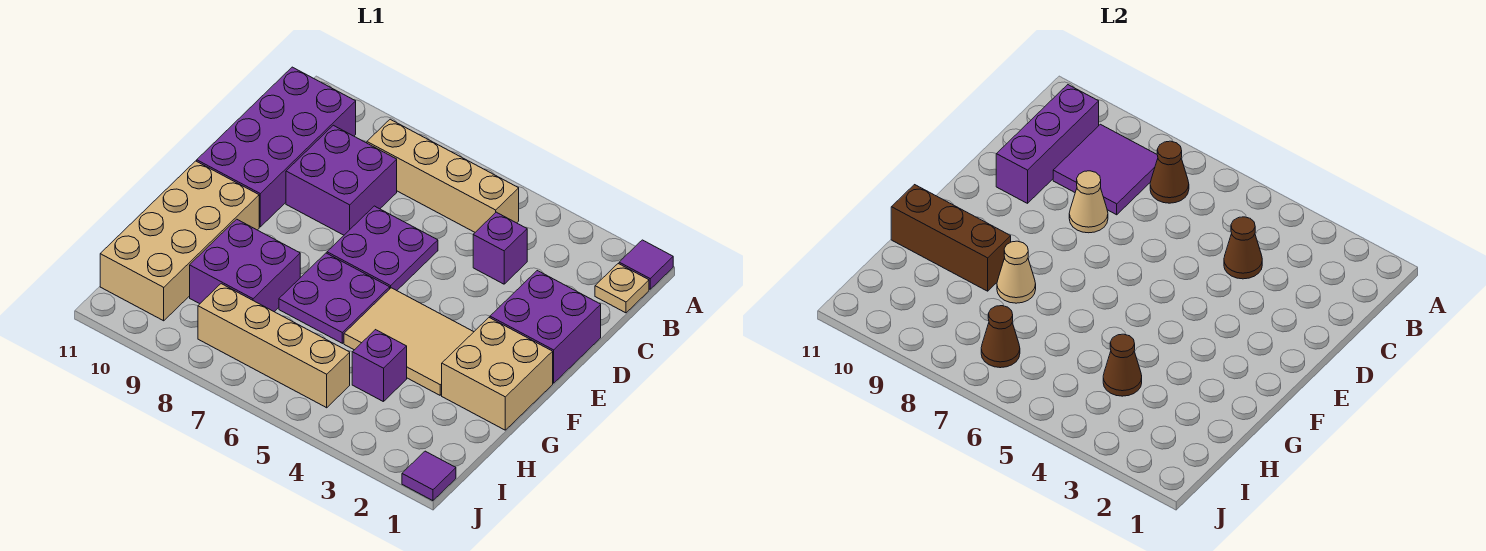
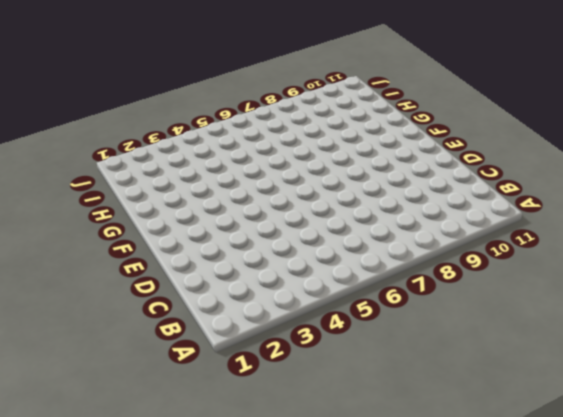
none -> purple 1x1 tile [619,240,673,289]
none -> tan 1x1 plate [595,264,649,313]
none -> tan 1x4 brick [367,119,519,232]

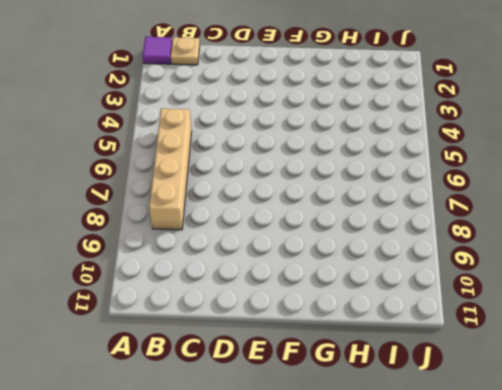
none -> purple 2x4 brick [197,67,356,227]
none -> purple 1x1 brick [473,212,527,284]
none -> purple 2x2 brick [286,125,397,235]

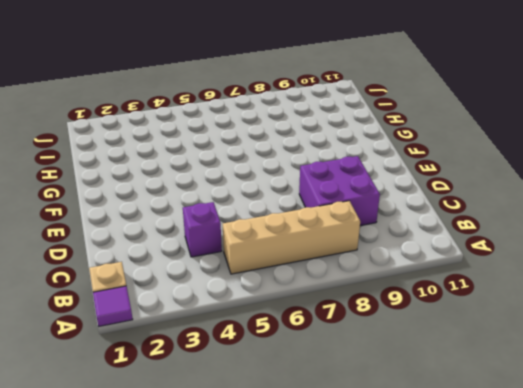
none -> purple 2x4 brick [197,67,356,227]
none -> purple 2x2 brick [490,271,601,383]
none -> purple 2x2 plate [327,206,438,291]

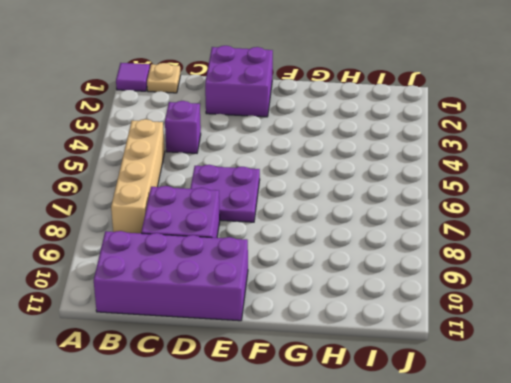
none -> tan 2x2 brick [442,318,553,430]
none -> tan 2x3 tile [344,288,473,395]
none -> purple 2x2 plate [279,253,390,343]

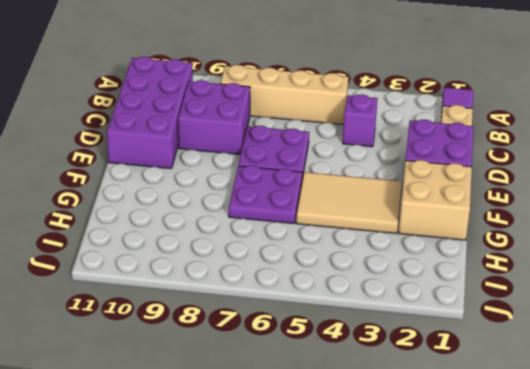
none -> tan 2x4 brick [100,161,259,321]
none -> purple 2x2 brick [190,219,300,312]
none -> purple 1x1 brick [352,330,407,402]

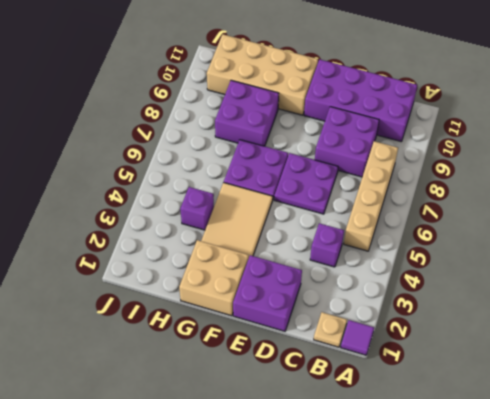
none -> tan 1x4 brick [198,284,350,408]
none -> purple 1x1 tile [402,451,456,501]
none -> brown 1x1 cone [1150,141,1189,203]

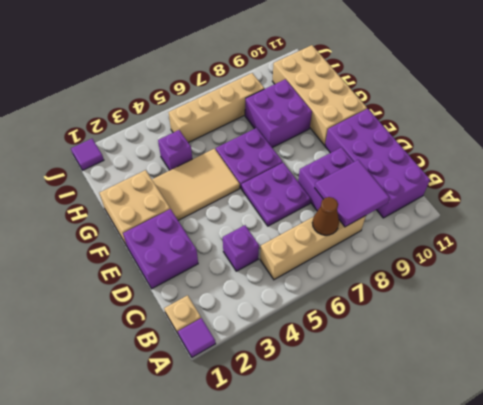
none -> purple 1x3 brick [996,85,1099,203]
none -> brown 1x1 cone [1224,217,1262,279]
none -> tan 1x1 cone [1069,171,1108,233]

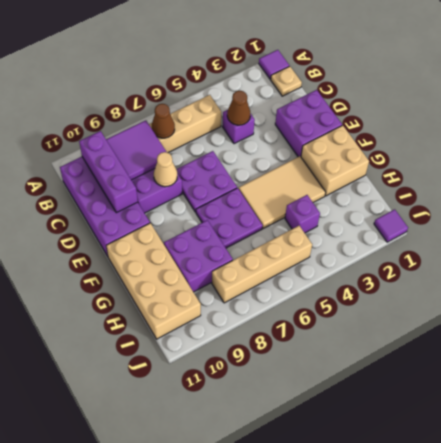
none -> tan 1x1 cone [997,241,1036,303]
none -> brown 1x3 brick [891,185,1011,291]
none -> brown 1x1 cone [1103,334,1142,396]

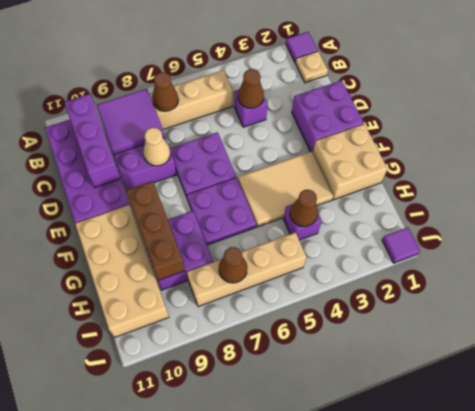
brown 1x3 brick [126,181,185,280] -> brown 1x3 brick turned to [891,185,1011,291]
none -> tan 1x1 cone [997,241,1036,303]

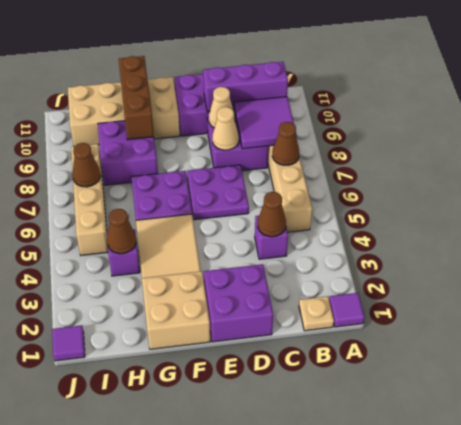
tan 1x1 cone [209,87,235,128] -> tan 1x1 cone moved to [997,241,1036,303]

